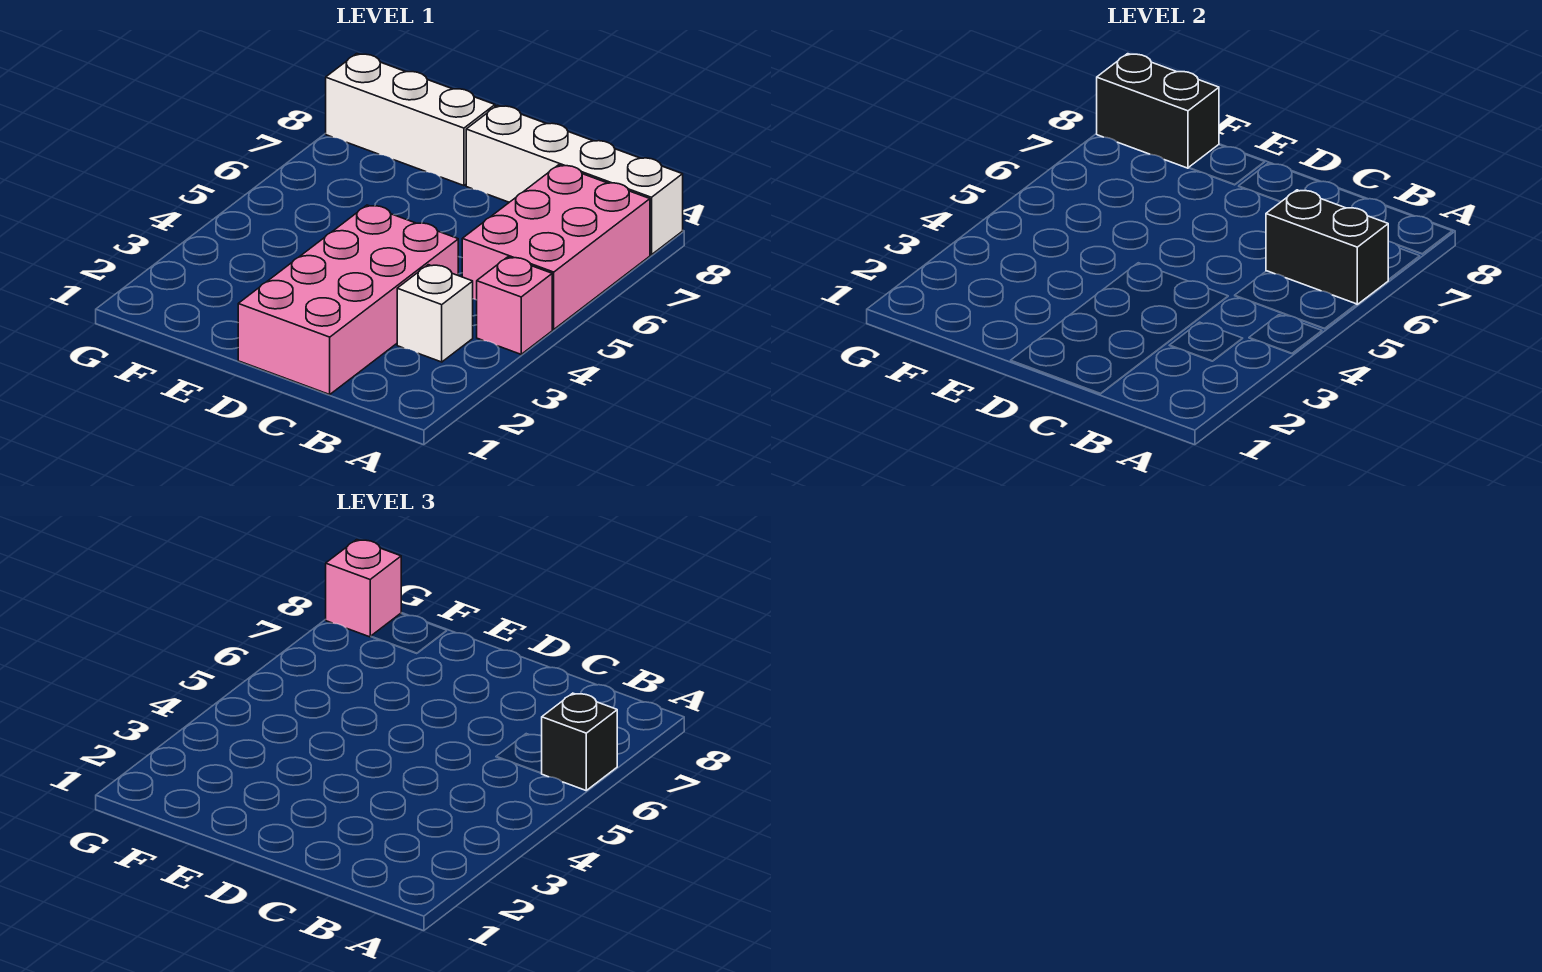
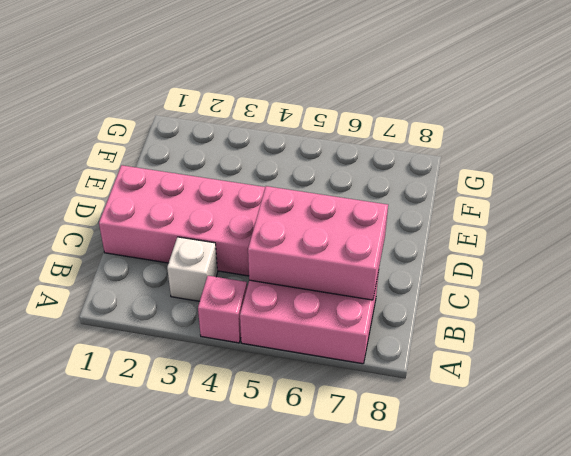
pink 2x3 brick [248,186,388,300] -> black 1x2 brick [1266,190,1389,304]
none -> white 1x4 brick [466,105,683,255]
none -> white 1x3 brick [326,54,495,186]

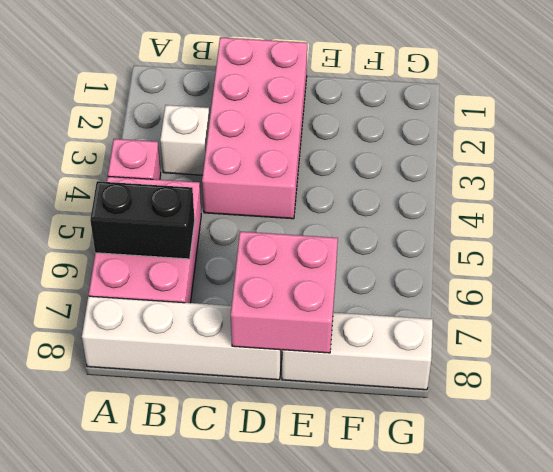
pink 2x2 brick [231,232,338,353] -> none
none -> black 1x2 brick [1097,54,1219,168]
none -> black 1x1 brick [542,693,617,790]

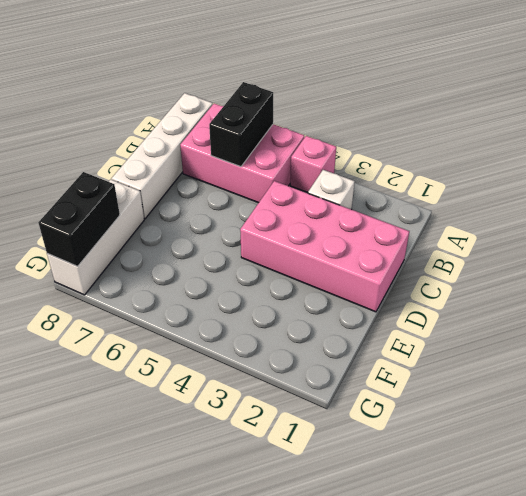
none -> black 1x1 brick [542,693,617,790]
none -> pink 1x1 brick [326,540,401,637]

